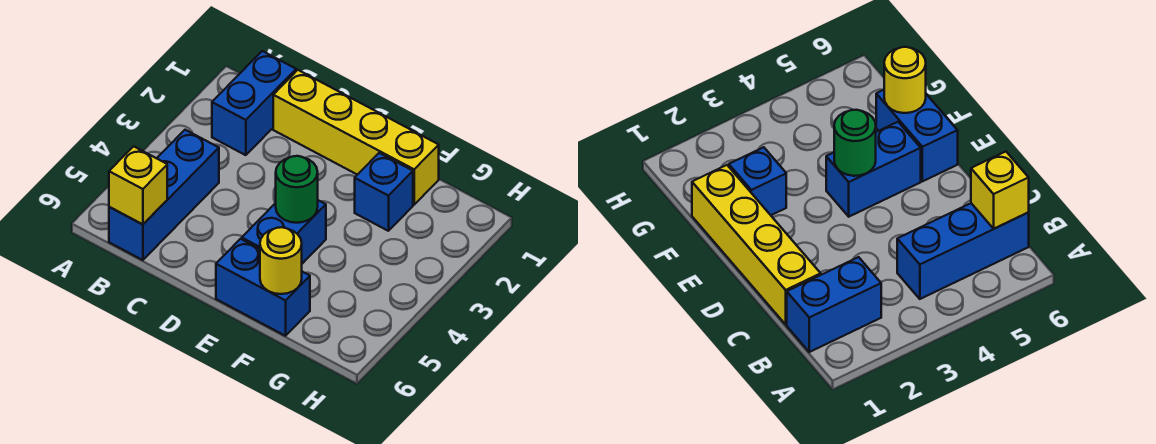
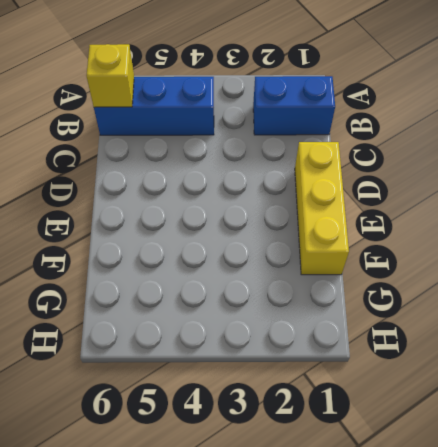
yellow 1x3 brick [295,142,349,275] -> yellow 1x4 brick [273,70,439,205]
none -> blue 1x2 brick [242,200,326,264]
none -> blue 1x2 brick [216,239,310,336]

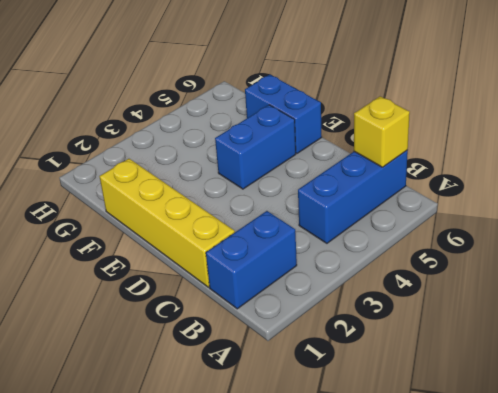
none -> blue 1x1 brick [355,153,413,231]
none -> green 1x1 round brick [276,156,318,223]

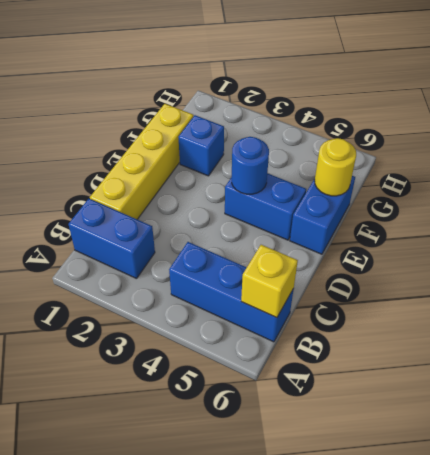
blue 1x1 round brick [232,137,269,194] -> green 1x1 round brick [276,156,318,223]

